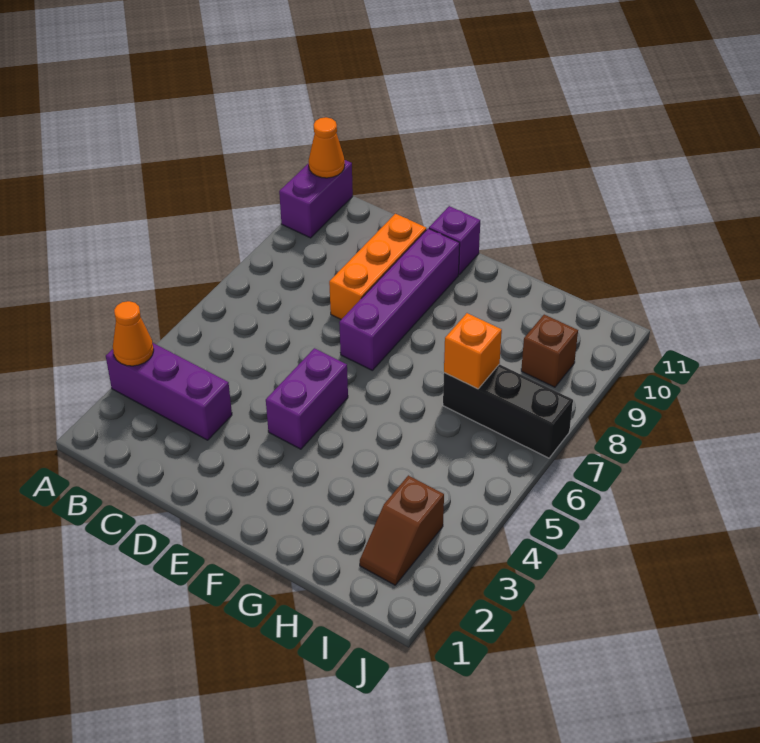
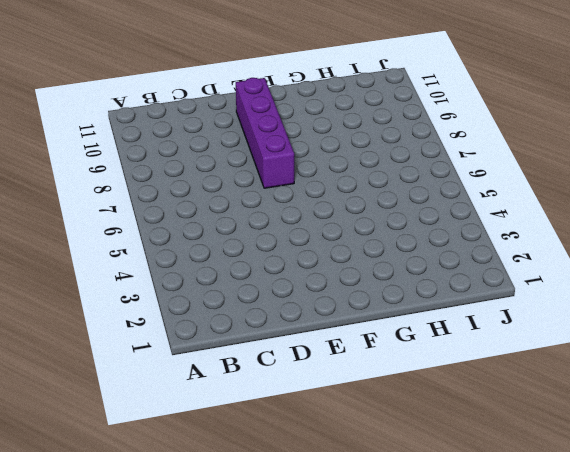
none -> purple 1x3 brick [106,343,232,440]
none -> purple 1x2 brick [279,160,353,238]
none -> orange 1x3 brick [329,214,426,319]

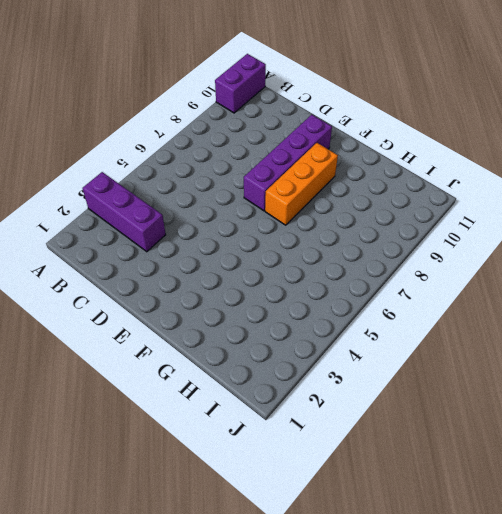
orange 1x3 brick [265,143,338,225] -> orange 1x3 brick moved to [329,214,426,319]
none -> purple 1x2 brick [266,348,348,449]
none -> purple 1x1 brick [429,206,480,274]
none -> black 1x3 brick [443,364,573,458]

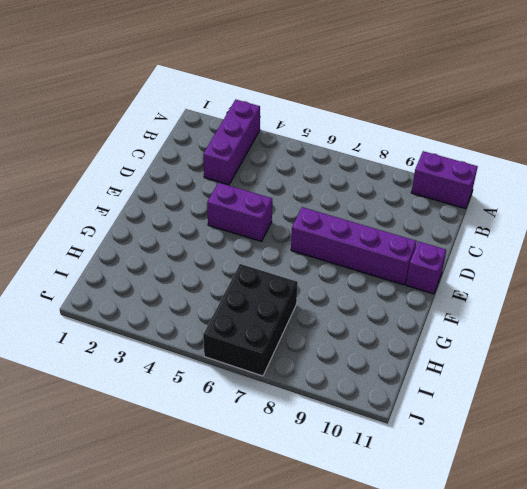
black 2x3 brick [203,264,298,376] -> black 1x3 brick [443,364,573,458]
none -> orange 1x3 brick [329,214,426,319]
none -> brown 1x2 slope [360,475,444,585]
none -> brown 1x1 brick [521,315,578,387]

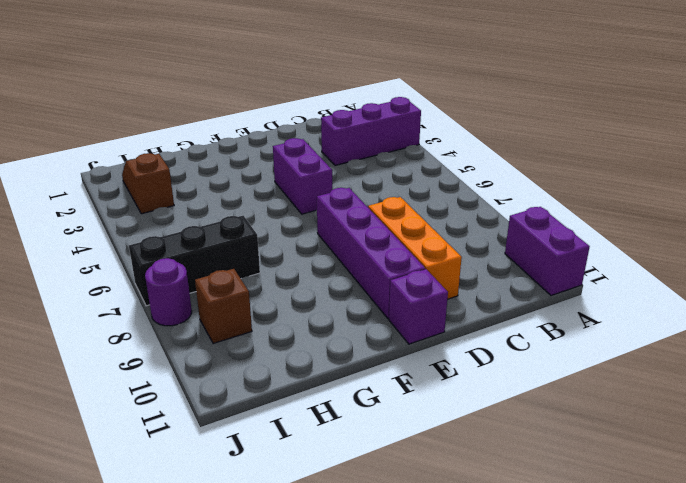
purple 1x1 round brick [145,258,192,326] -> none
none -> orange 1x1 cone [113,301,154,366]
none -> orange 1x1 cone [309,117,345,178]
none -> orange 1x1 brick [444,313,502,389]

